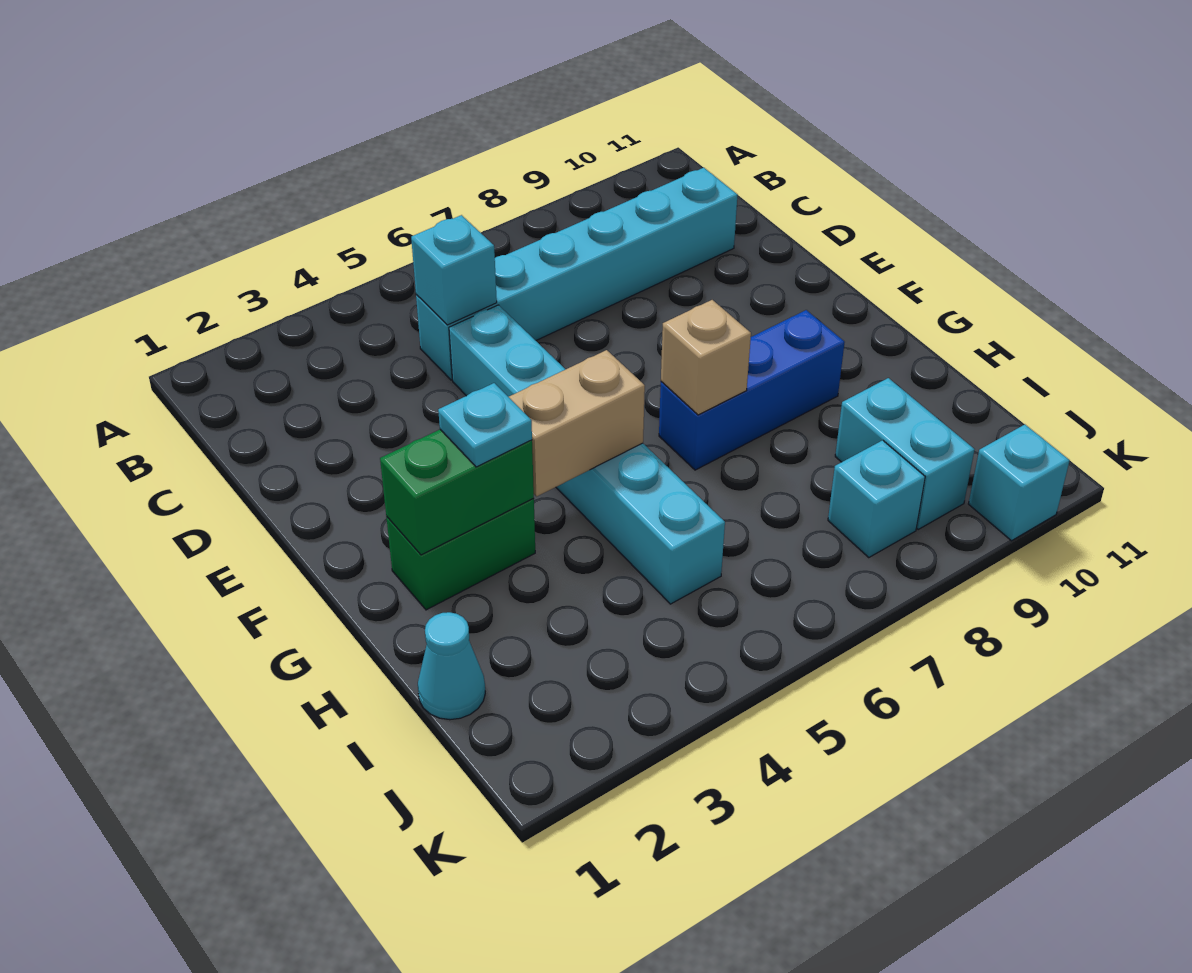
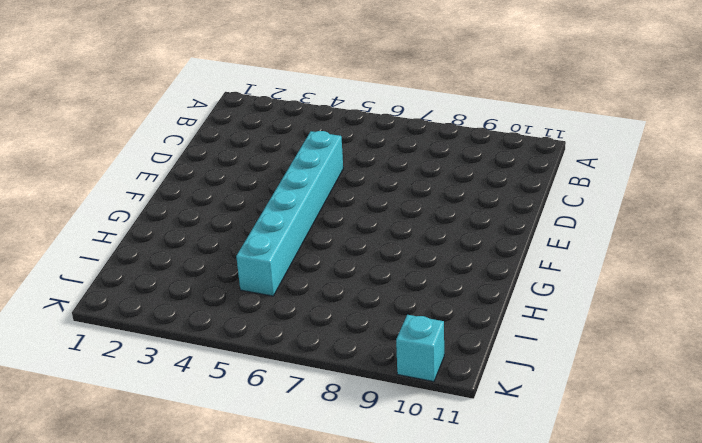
none -> cyan 1x6 brick [416,168,738,380]
none -> green 1x2 brick [386,498,535,610]
none -> blue 1x3 brick [659,310,845,470]

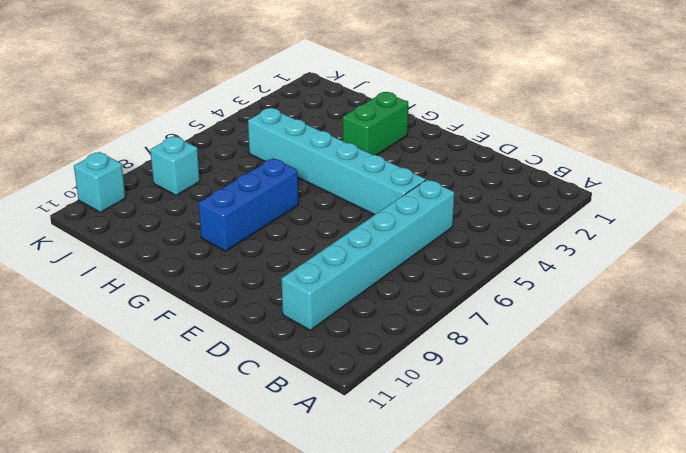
none -> cyan 1x1 cone [418,612,485,720]
none -> cyan 1x2 brick [835,378,975,529]
none -> cyan 1x1 brick [411,215,497,325]

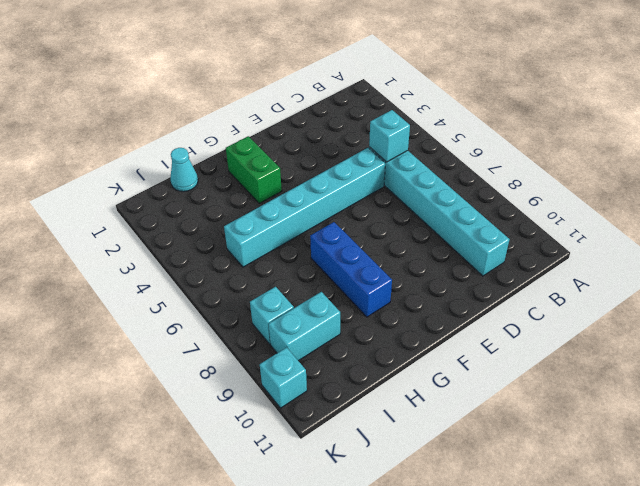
none -> green 1x2 brick [380,430,534,555]
none -> tan 1x2 brick [509,350,645,496]
none -> tan 1x1 brick [661,300,751,415]

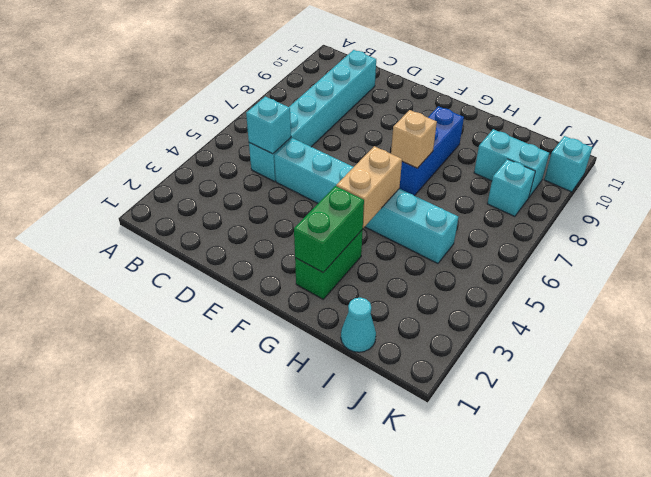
none -> cyan 1x1 plate [438,383,532,467]

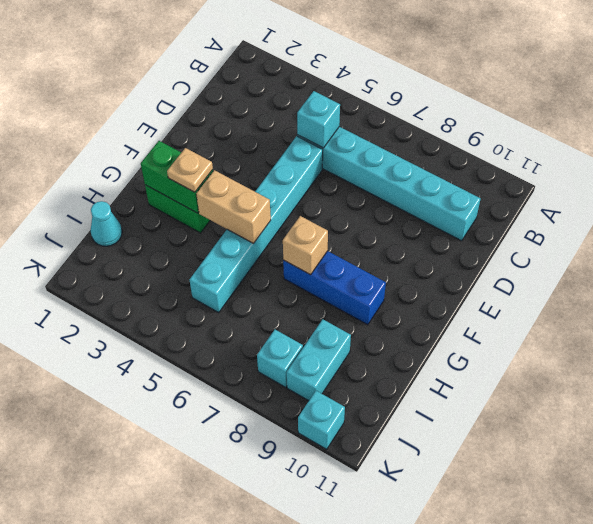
tan 1x1 plate [167,148,213,192] -> cyan 1x1 plate [438,383,532,467]

